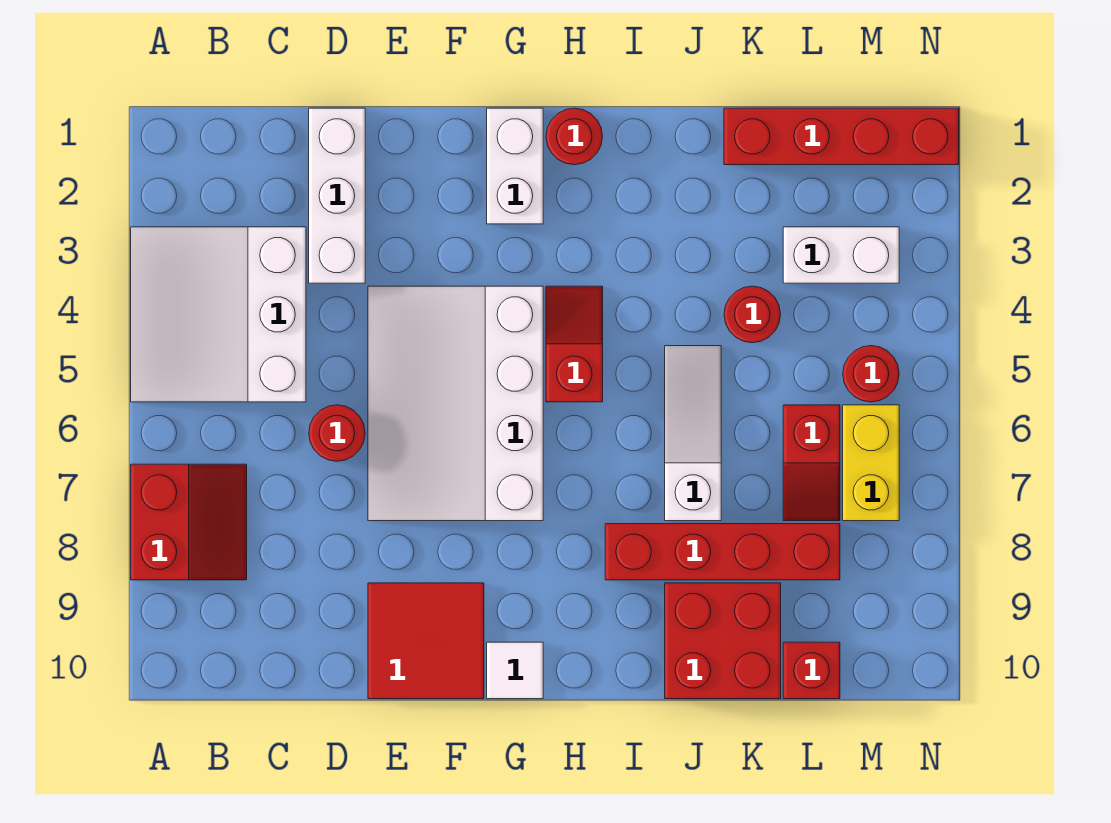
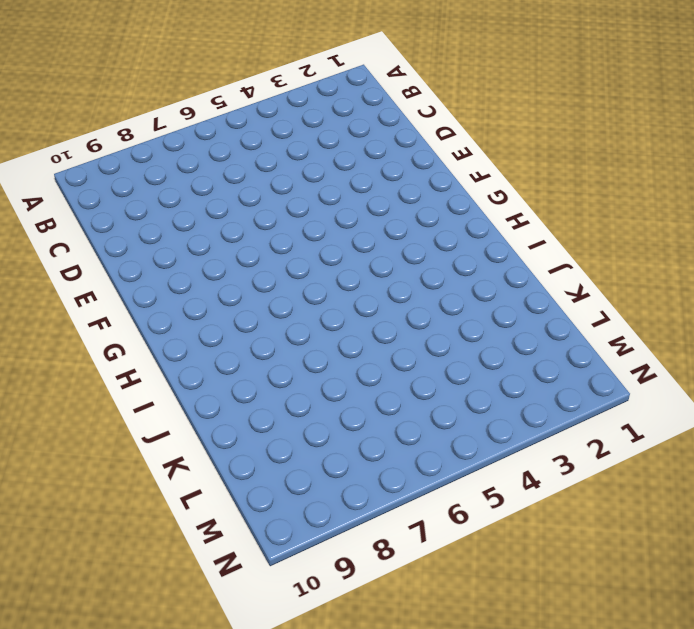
none -> white 3x3 slope [131,227,306,402]
none -> red 2x2 slope [131,464,247,580]
none -> white 1x3 brick [309,108,365,283]

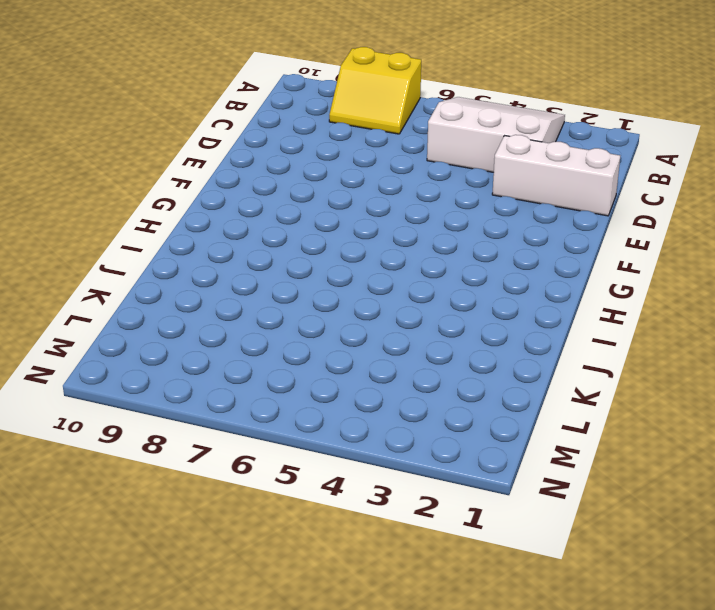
yellow 2x2 slope [329,47,421,134] -> red 2x2 slope [131,464,247,580]
none -> red 1x1 round brick [309,405,365,461]
none -> white 3x4 slope [368,286,543,521]
none -> red 2x2 tile [368,583,484,699]

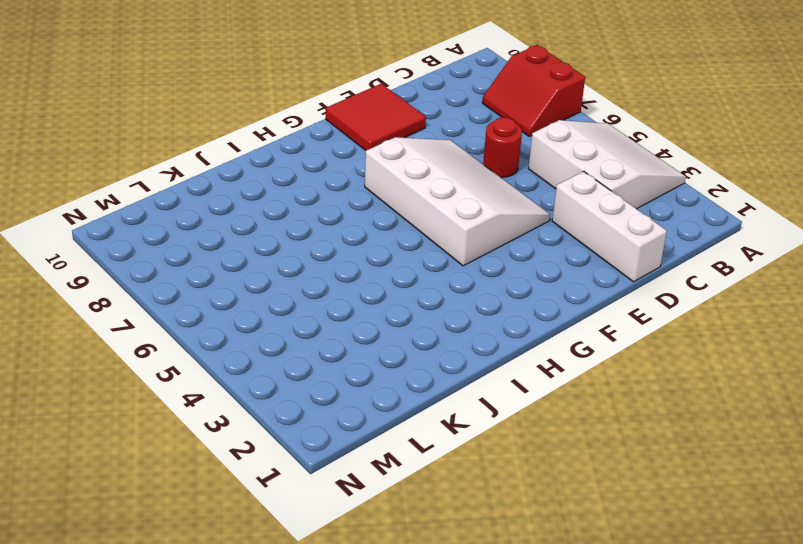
none -> white 1x2 brick [487,108,543,224]
none -> white 1x1 tile [487,642,543,699]
none -> red 1x1 round brick [546,108,603,165]

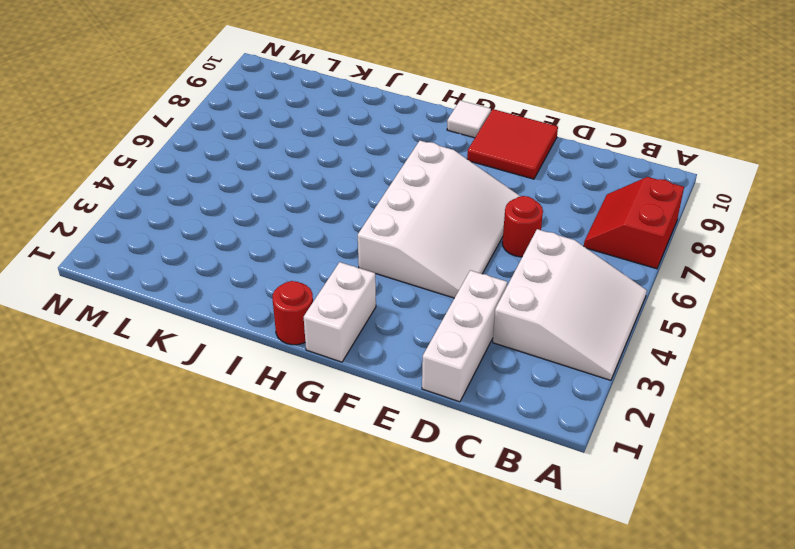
none -> red 1x2 slope [546,286,603,402]
none -> red 1x4 brick [605,524,840,580]
none -> white 1x3 slope [665,346,721,521]

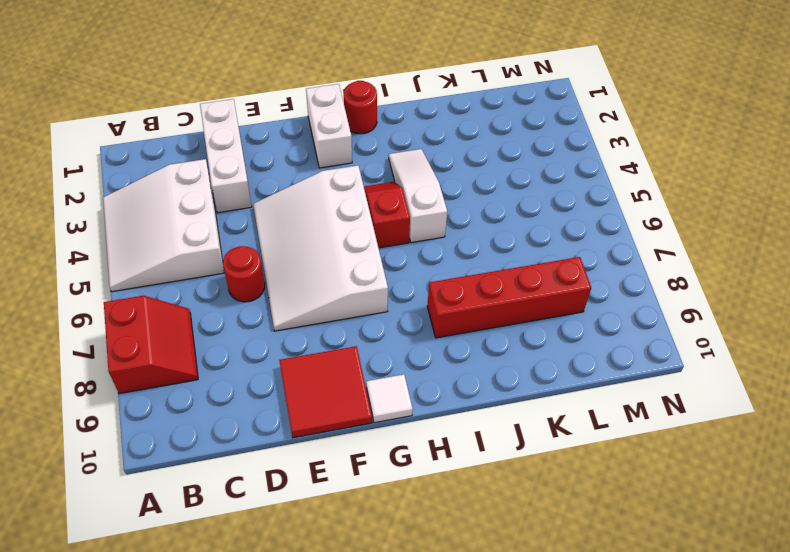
white 1x3 slope [389,149,447,243] -> white 1x3 slope moved to [665,346,721,521]
none -> red 2x2 brick [665,583,781,699]
none -> red 1x4 brick [724,108,959,165]
none -> red 1x1 round brick [724,286,781,343]

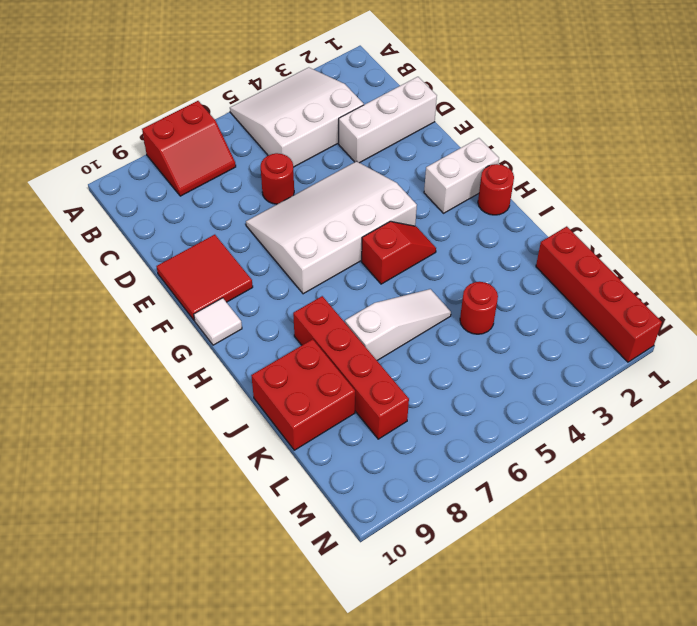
none -> white 1x2 brick [783,227,899,283]
none -> red 1x2 slope [783,405,840,521]
none -> red 1x1 brick [783,642,840,699]

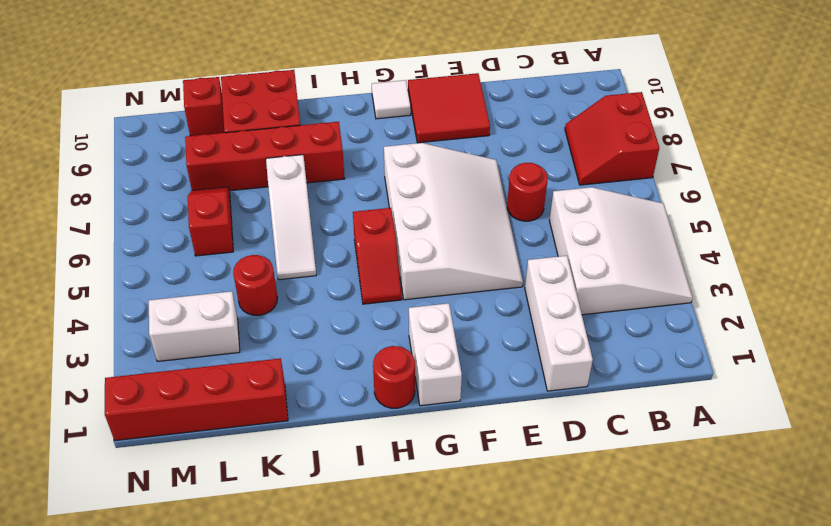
none -> red 1x1 round brick [843,346,899,402]
none -> yellow 1x2 brick [843,405,899,521]

